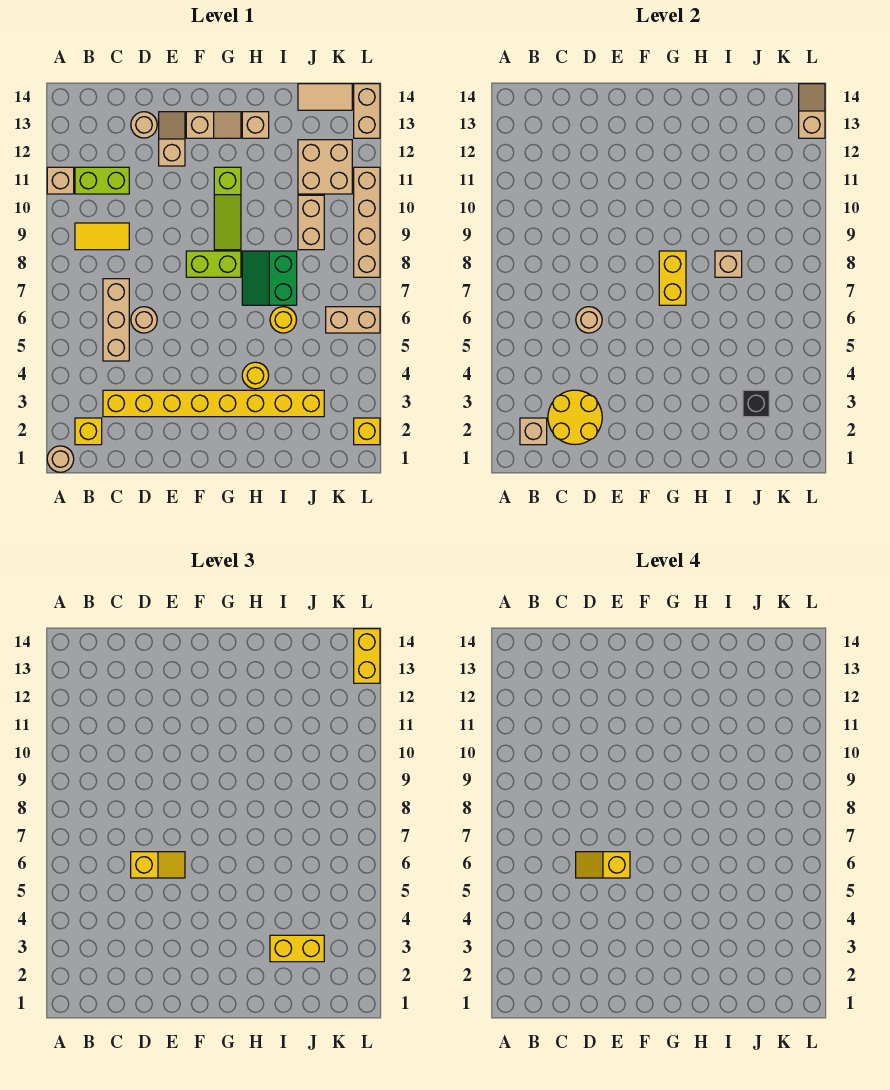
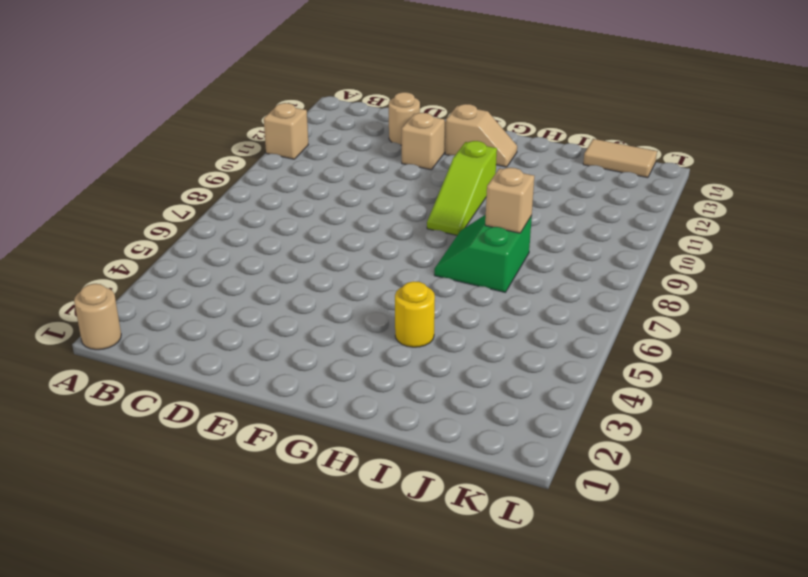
none -> yellow 1x1 brick [75,418,102,445]
none -> yellow 1x2 tile [75,223,129,250]
none -> lime 1x2 brick [75,167,129,194]
none -> yellow 1x8 brick [103,390,324,417]

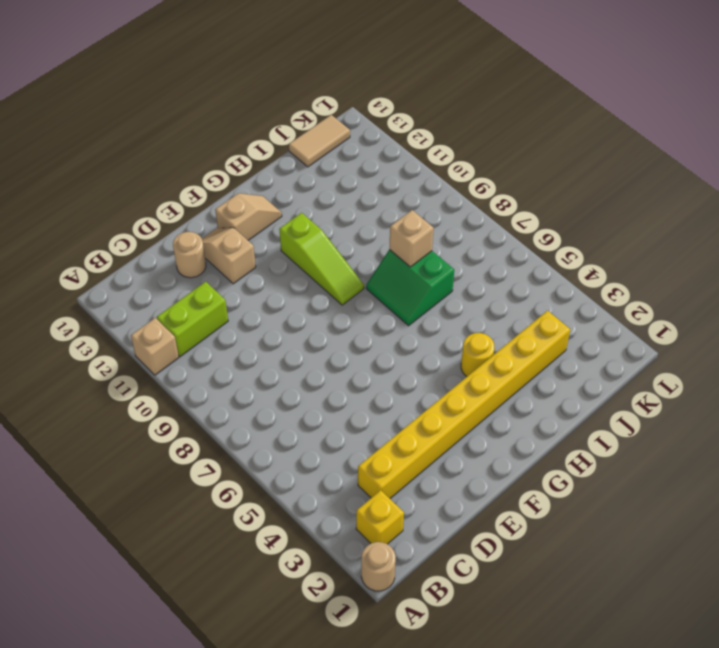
none -> yellow 1x2 tile [75,223,129,250]
none -> tan 1x3 brick [103,279,129,361]
none -> tan 1x1 round brick [131,307,157,333]
none -> lime 1x2 brick [186,251,241,277]

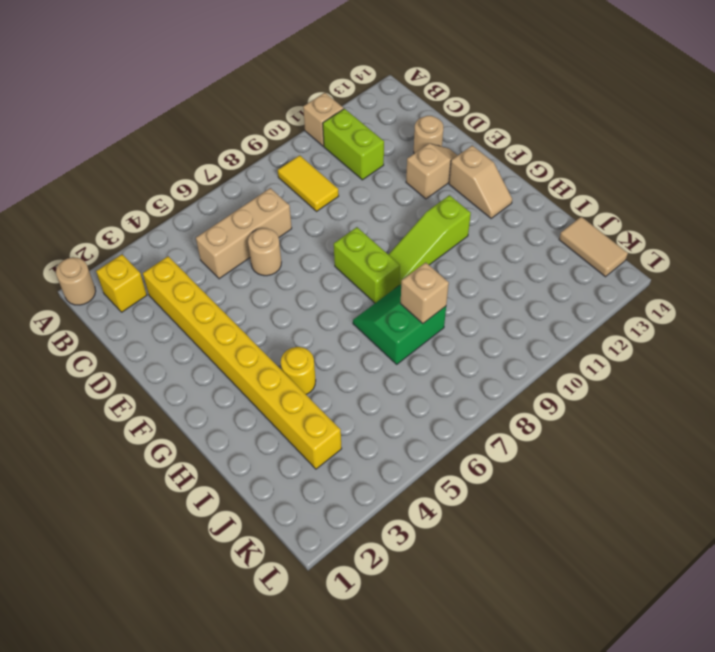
none -> tan 1x1 brick [242,112,269,138]
none -> yellow 1x1 round brick [270,307,296,333]
none -> tan 1x2 brick [298,195,324,250]
none -> tan 2x2 brick [298,140,352,194]

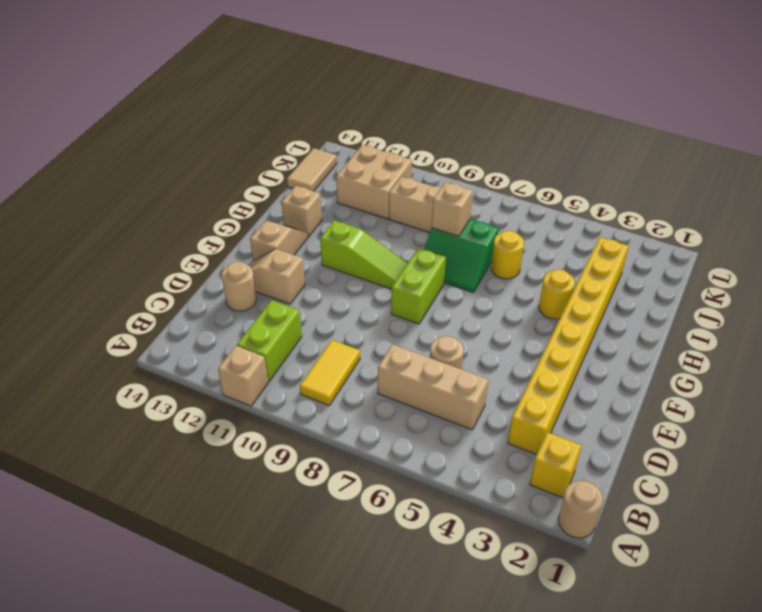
none -> tan 1x2 brick [326,307,380,333]
none -> yellow 1x1 brick [354,418,380,445]
none -> tan 1x4 brick [354,167,380,277]
none -> tan 1x2 brick [354,84,380,138]

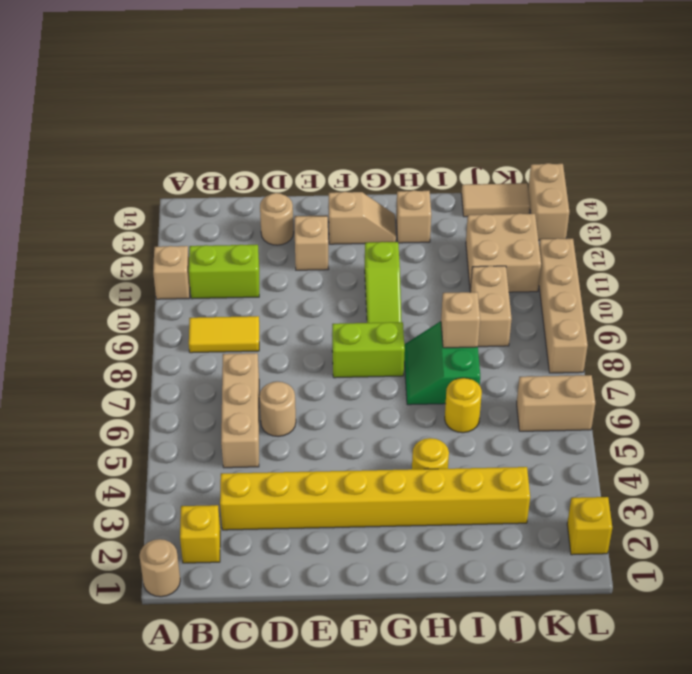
none -> tan 1x1 brick [520,418,547,445]
none -> yellow 2x2 round brick [548,390,602,445]
none -> tan 1x1 round brick [576,307,602,333]
none -> yellow 1x2 brick [659,251,686,305]

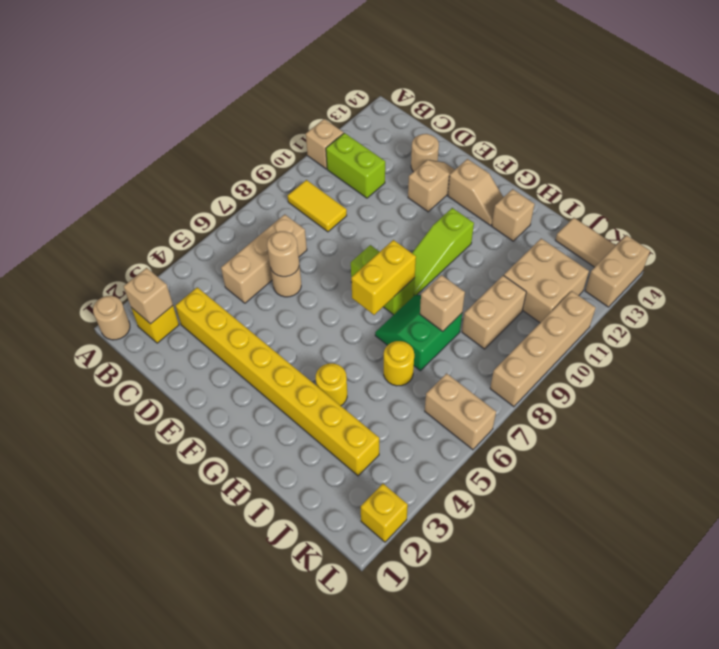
none -> yellow 2x2 round brick [548,390,602,445]
none -> black 1x1 brick [743,390,769,417]
none -> tan 1x2 slope [799,84,825,138]
none -> yellow 1x2 slope [131,852,185,878]

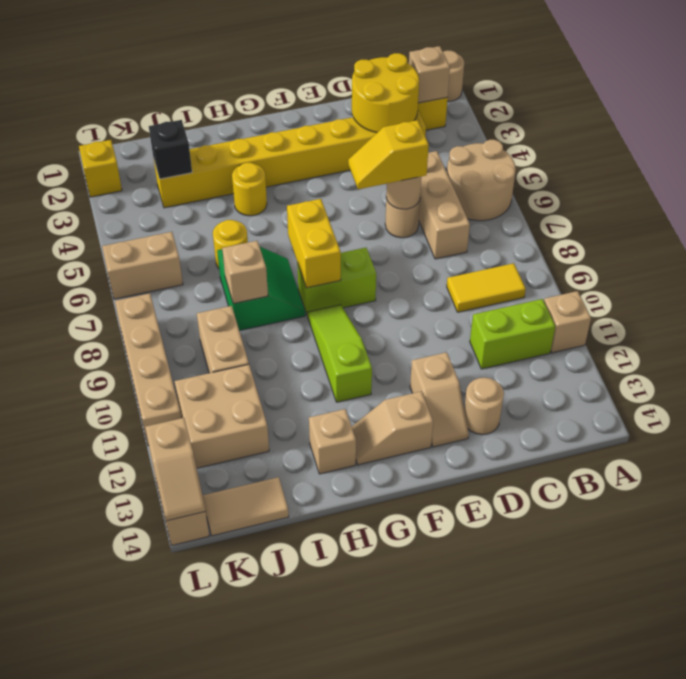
tan 2x2 round brick [447,140,516,221] -> none
none -> yellow 1x2 brick [270,935,324,962]
none -> yellow 1x2 brick [354,629,380,683]
none -> yellow 1x2 slope [576,852,630,878]

